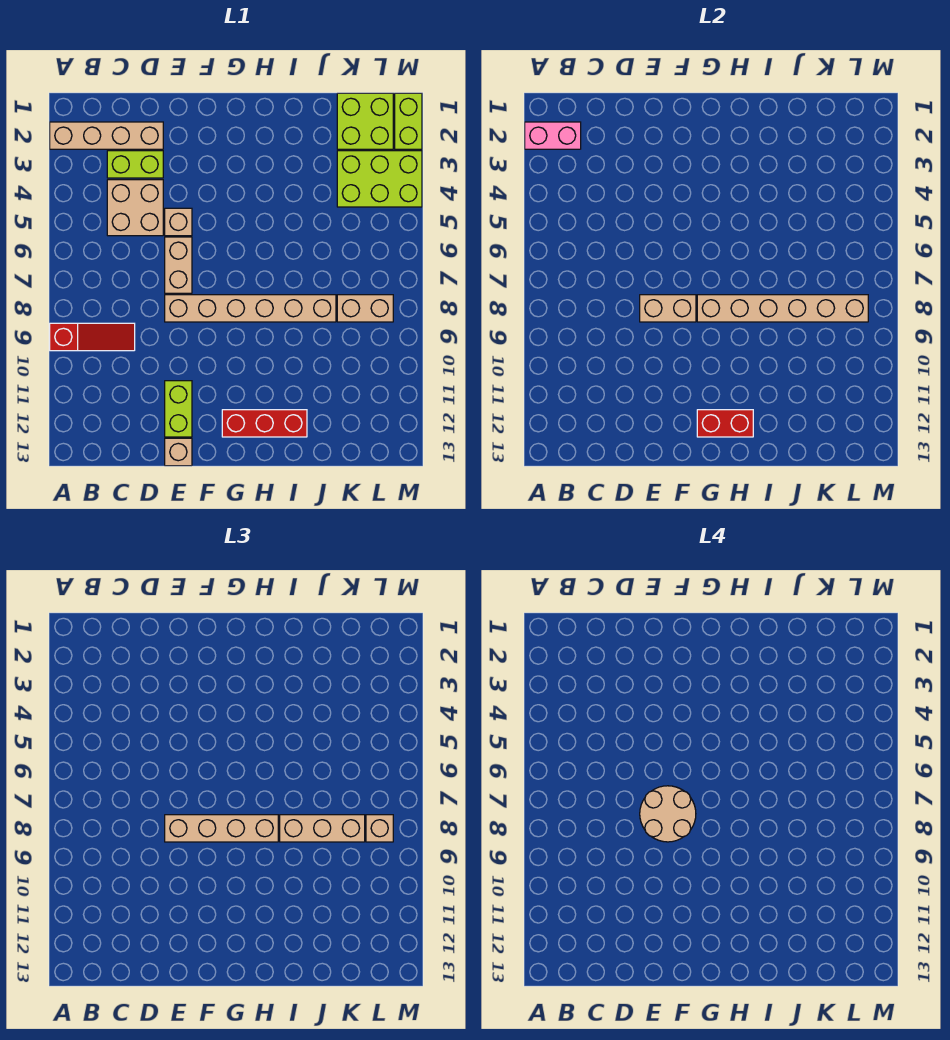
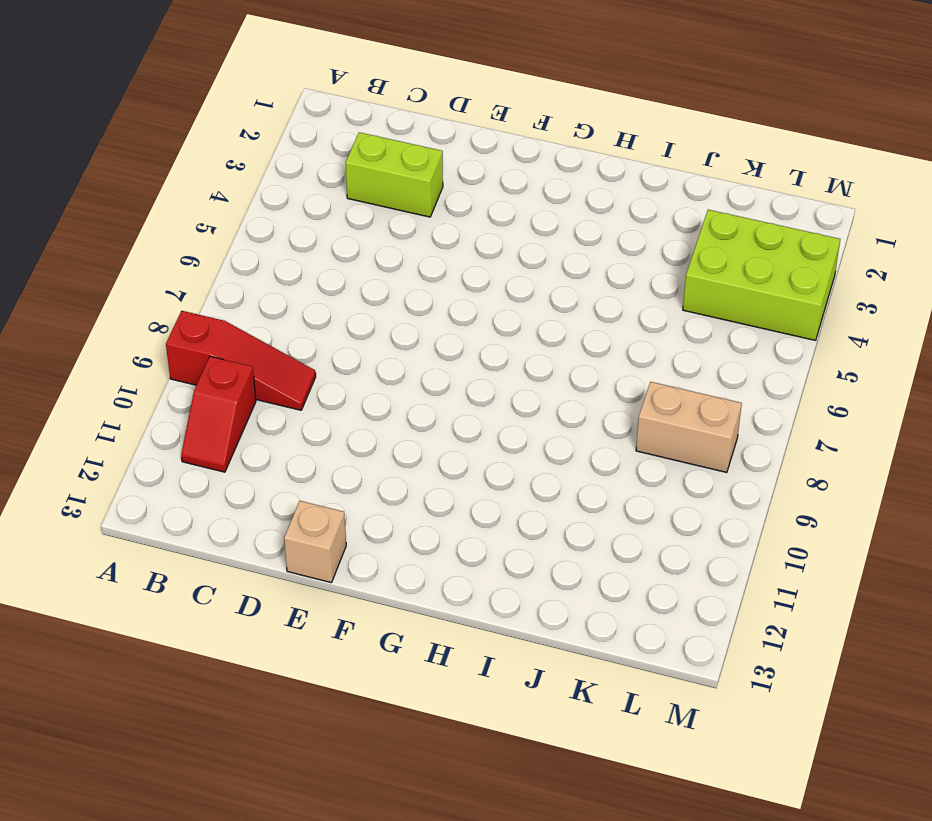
red 1x2 slope [181,356,256,472] -> none
none -> tan 1x4 brick [50,122,163,149]
none -> tan 2x2 brick [107,180,163,236]
none -> tan 1x1 brick [165,208,192,236]

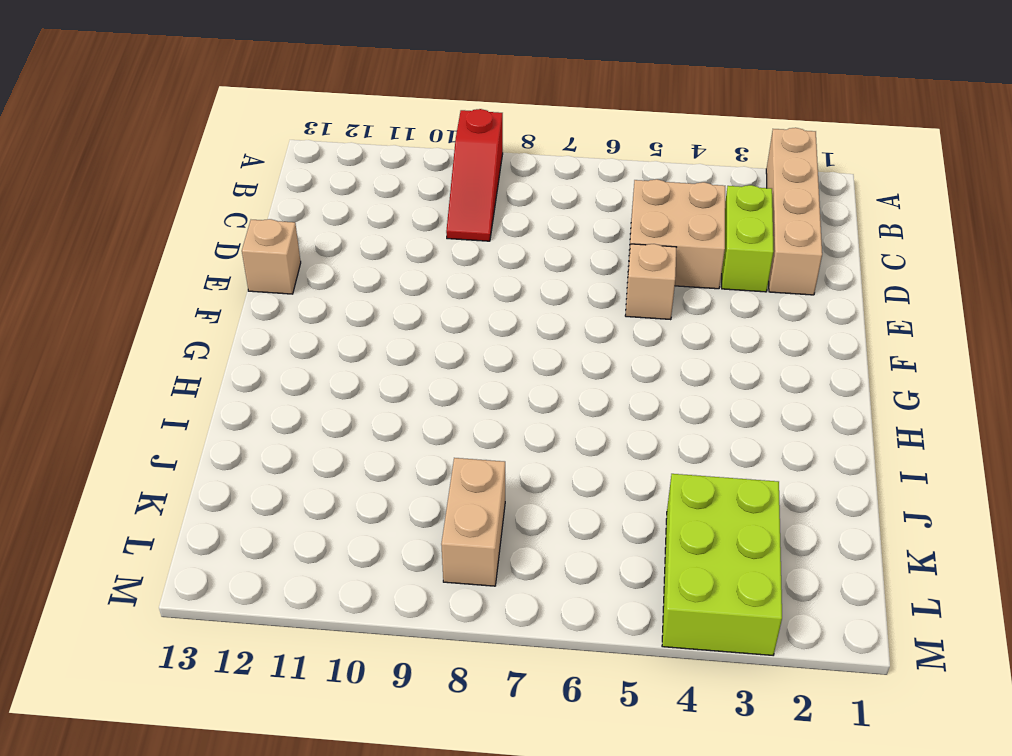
none -> tan 1x2 brick [165,237,192,293]
none -> tan 1x6 brick [165,295,336,322]
none -> lime 1x2 brick [165,381,192,437]

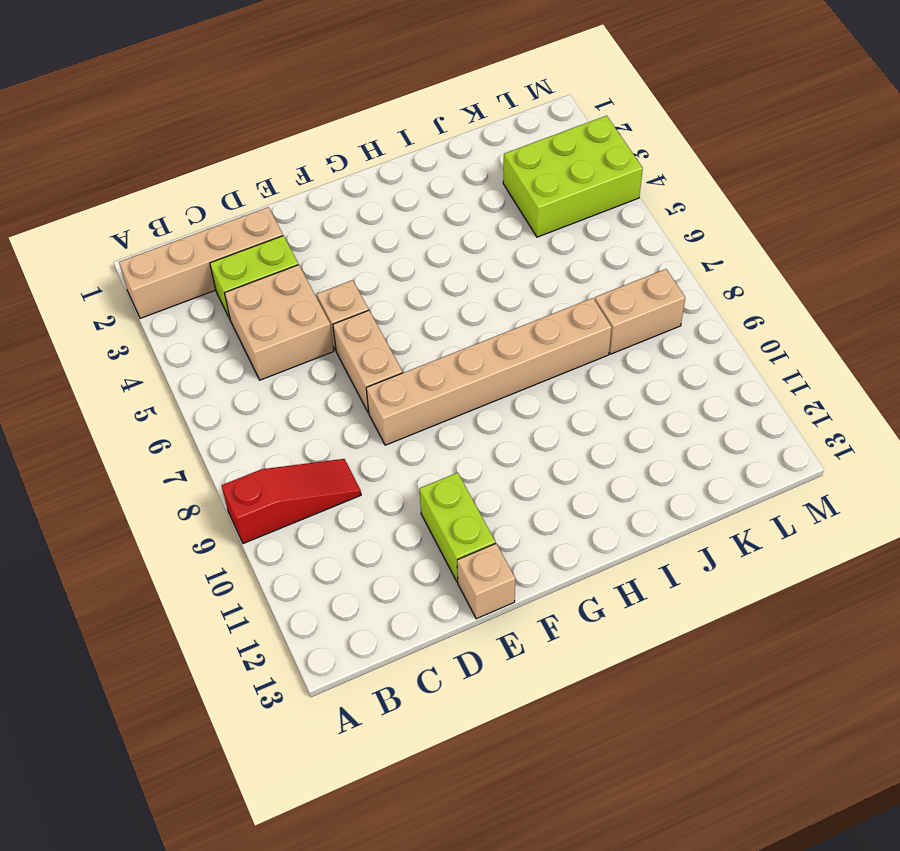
none -> red 1x3 brick [222,410,307,437]
none -> lime 2x2 brick [337,93,393,149]
none -> lime 1x2 brick [395,93,422,149]

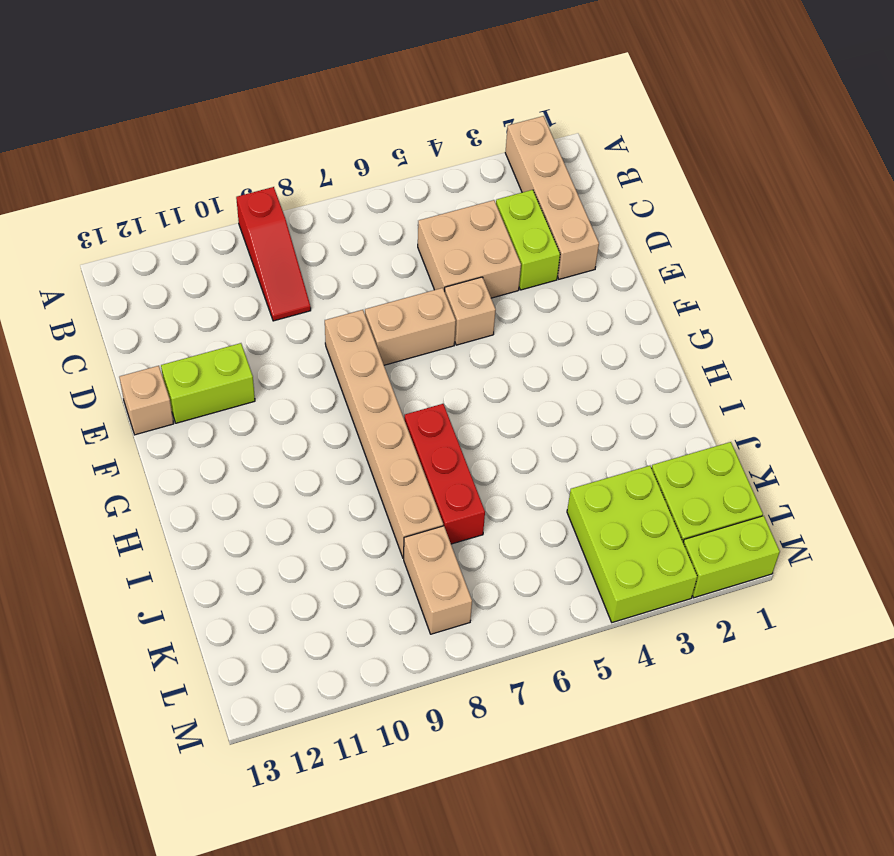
red 1x3 brick [404,404,485,544] -> red 1x3 brick moved to [222,410,307,437]
none -> pink 1x2 brick [525,122,581,149]
none -> tan 1x2 brick [640,295,696,322]
none -> tan 1x6 brick [697,295,868,322]

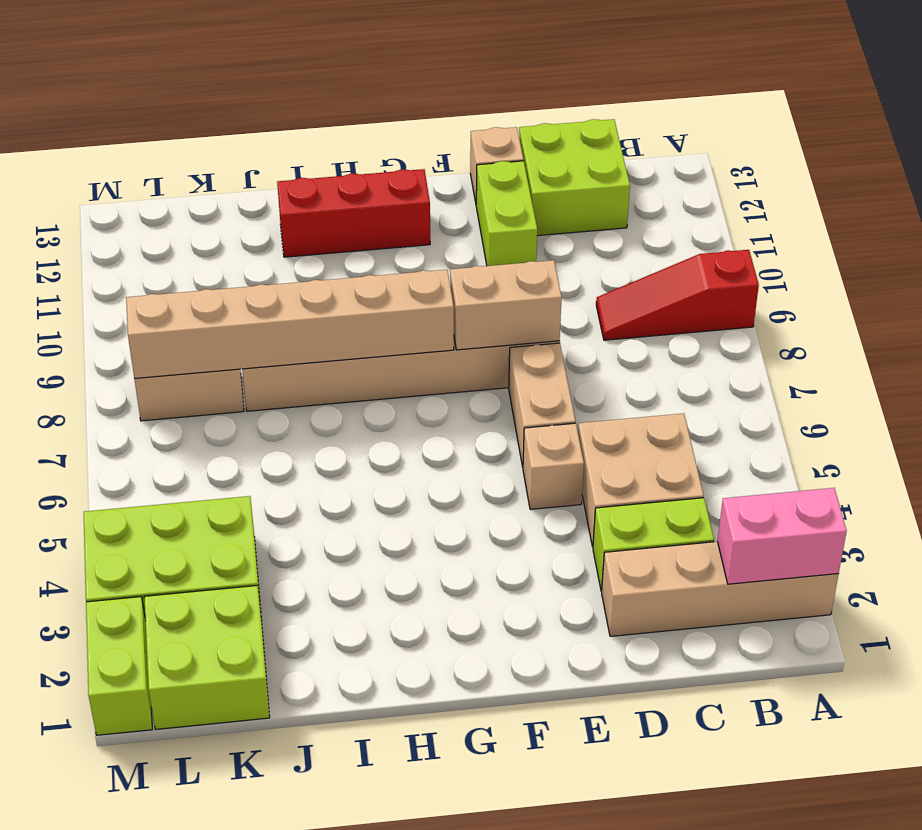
lime 2x2 brick [519,119,630,236] -> none
none -> red 1x2 brick [697,410,753,437]
none -> tan 1x4 brick [165,815,278,842]
none -> tan 1x3 brick [280,815,365,842]

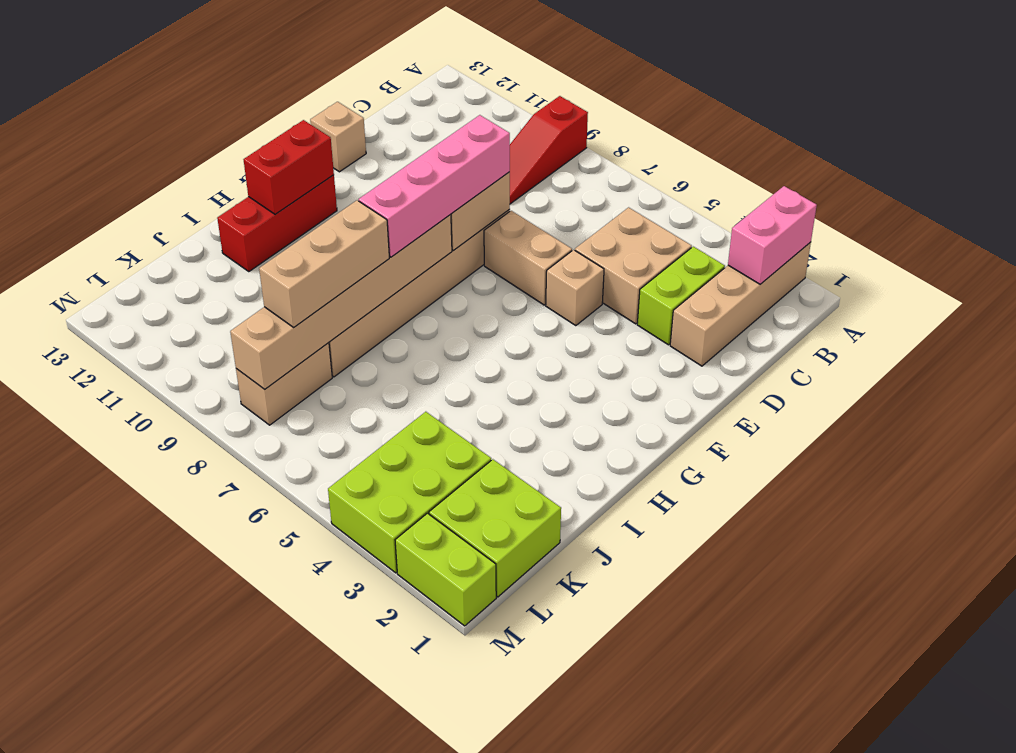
pink 1x4 brick [359,115,510,257] -> tan 1x4 brick [165,815,278,842]
none -> lime 1x2 brick [165,381,192,437]
none -> tan 1x1 brick [366,815,393,842]
none -> tan 2x2 round brick [640,786,696,842]

